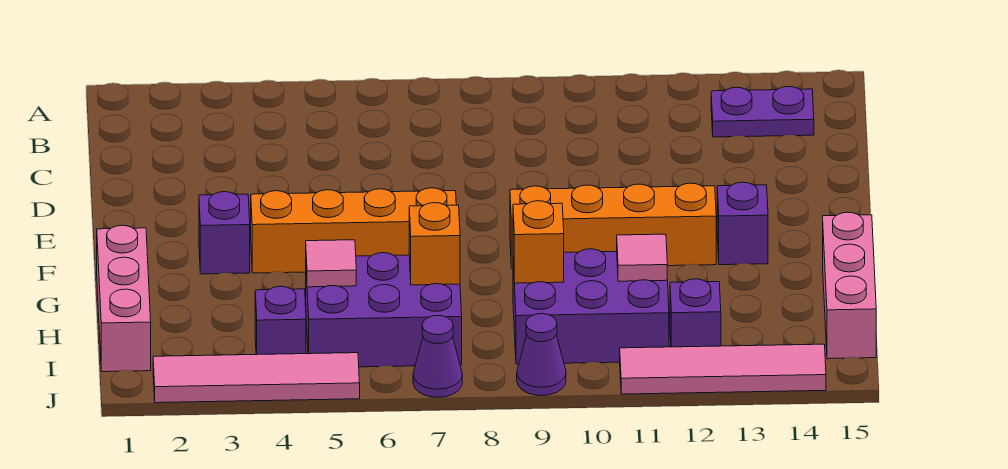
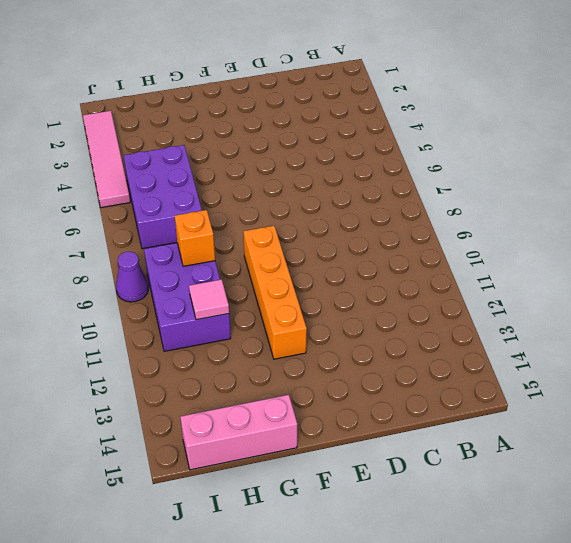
none -> purple 1x2 plate [711,87,814,137]
none -> purple 1x1 brick [199,192,250,274]
none -> orange 1x4 brick [251,188,456,273]

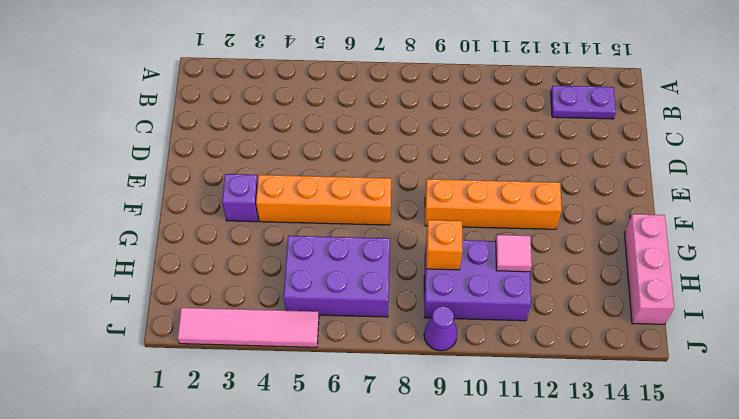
none -> purple 1x1 brick [717,182,768,265]
none -> pink 1x3 brick [97,225,151,372]
none -> purple 1x1 brick [255,286,306,355]

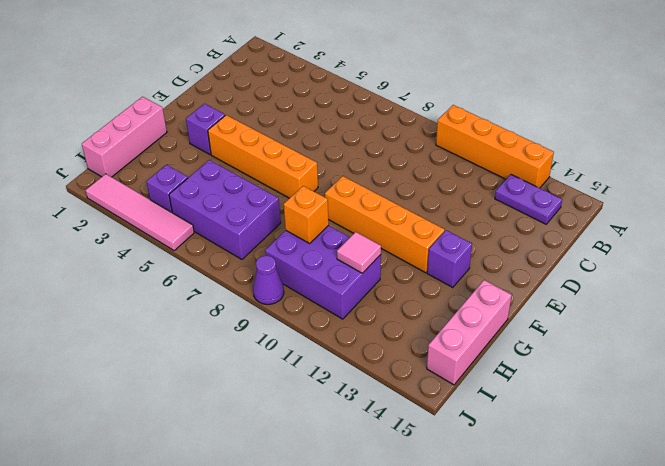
orange 1x4 brick [436,105,554,188] -> none
none -> purple 1x1 brick [670,279,721,347]
none -> purple 1x1 cone [413,316,462,397]
none -> pink 1x4 tile [620,344,826,394]

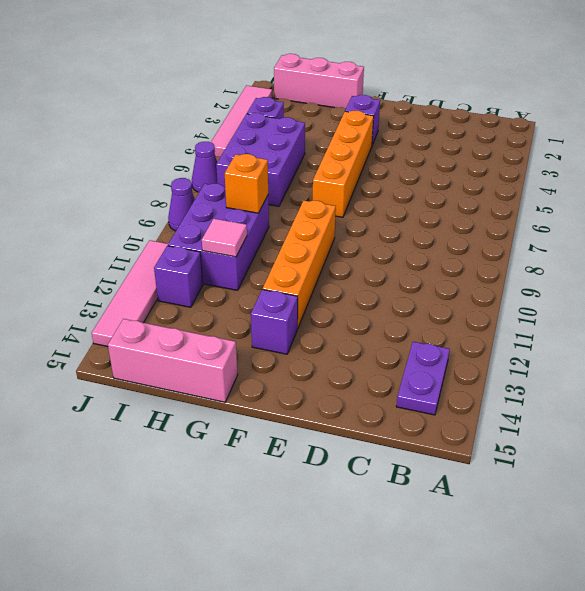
none -> pink 1x1 tile [306,240,356,287]
none -> orange 1x1 brick [409,203,460,285]

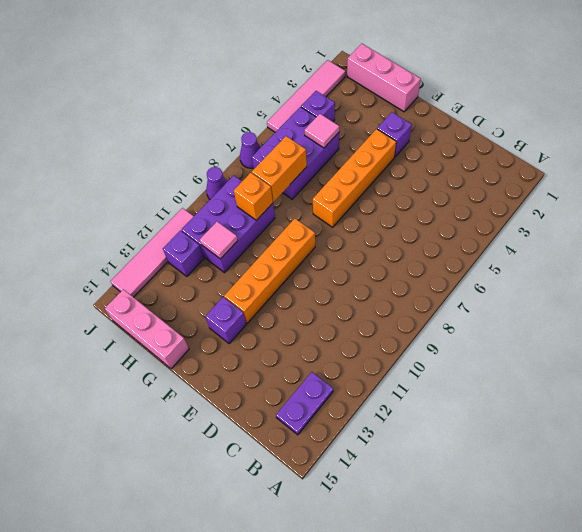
orange 1x2 brick [252,136,307,202] -> orange 1x1 brick [409,203,460,285]

